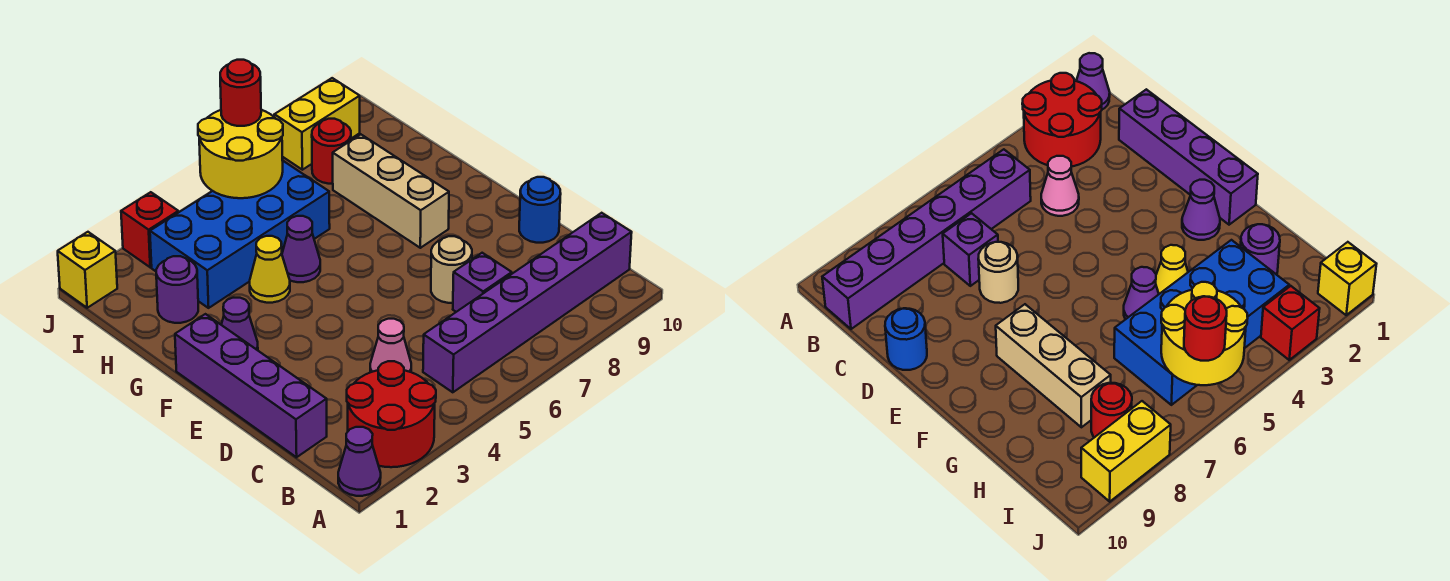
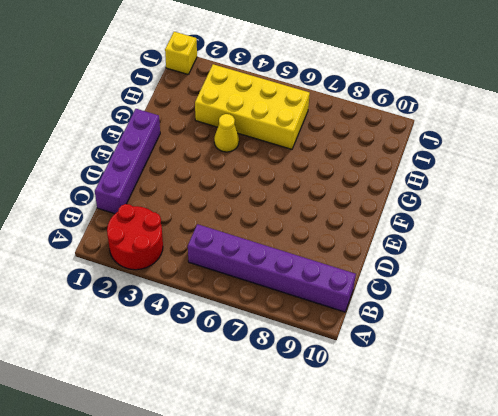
yellow 2x4 brick [195,64,310,149] -> blue 2x4 brick [150,160,330,308]
none -> purple 1x1 cone [338,427,381,496]
none -> pink 1x1 cone [370,319,411,372]
none -> purple 1x1 brick [453,253,512,312]

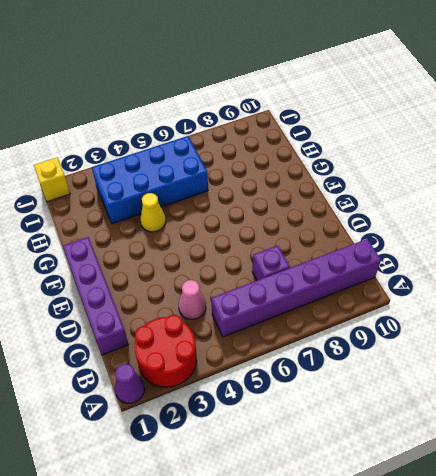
none -> tan 1x1 round brick [431,236,472,303]
none -> blue 1x1 round brick [519,177,561,243]
none -> purple 1x1 cone [221,298,258,350]

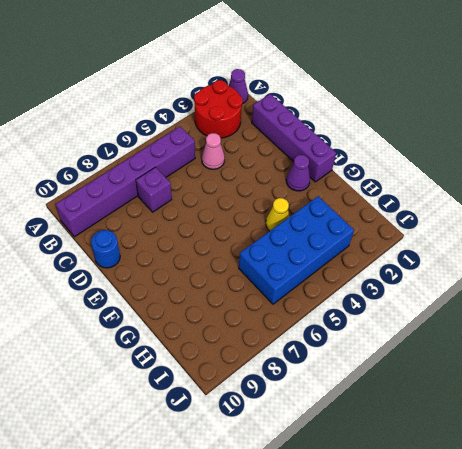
none -> tan 1x1 round brick [431,236,472,303]
none -> tan 1x3 brick [333,135,449,248]
none -> purple 1x1 cone [282,216,320,282]

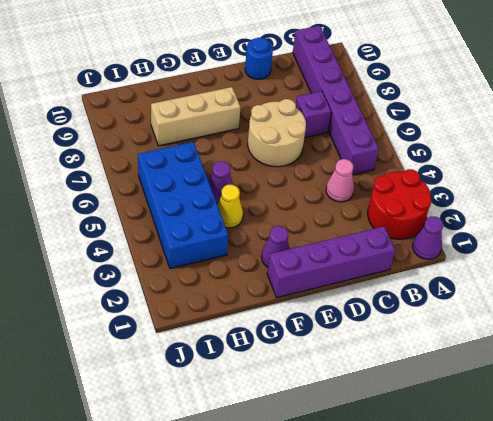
tan 2x2 round brick [248,99,306,167] -> tan 1x1 round brick [431,236,472,303]
none -> purple 1x1 round brick [156,256,198,323]
none -> red 1x1 round brick [312,119,351,184]
none -> yellow 1x1 brick [58,232,117,308]

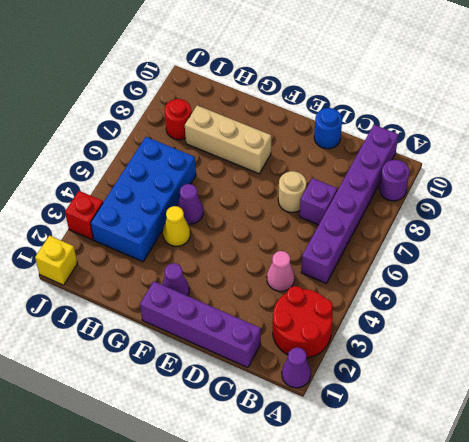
purple 1x1 round brick [379,160,409,201] -> purple 1x1 round brick moved to [156,256,198,323]
none -> yellow 1x2 brick [274,78,360,170]
none -> yellow 2x2 round brick [198,110,283,198]
none -> red 1x1 round brick [220,60,261,126]

